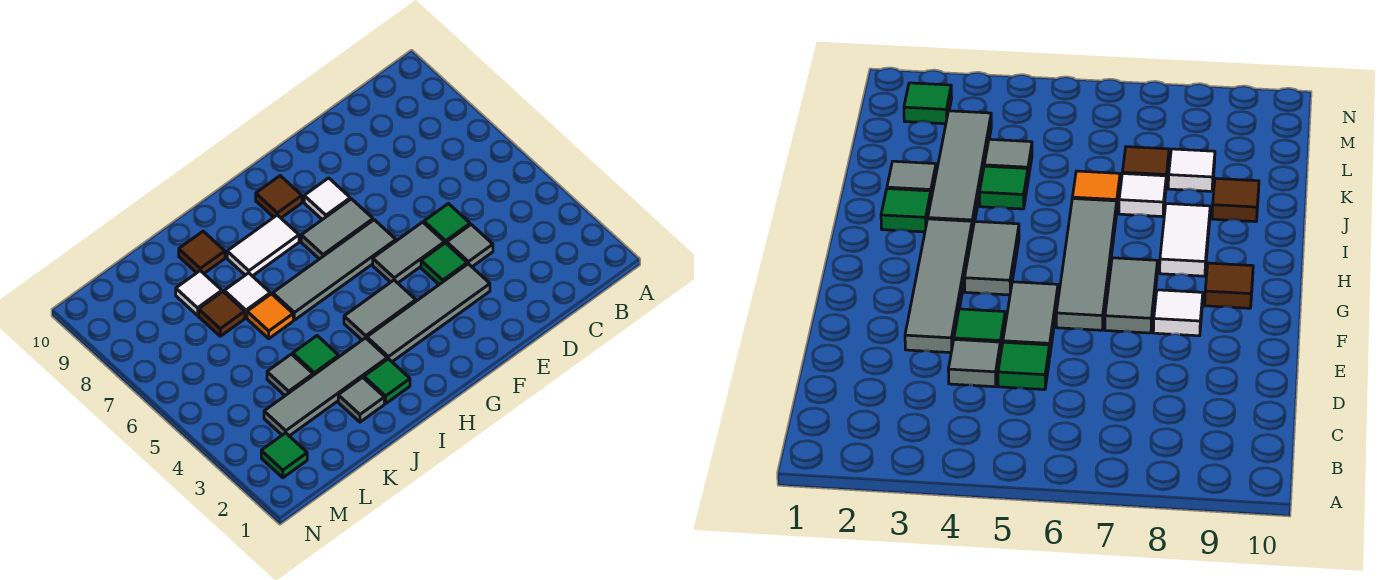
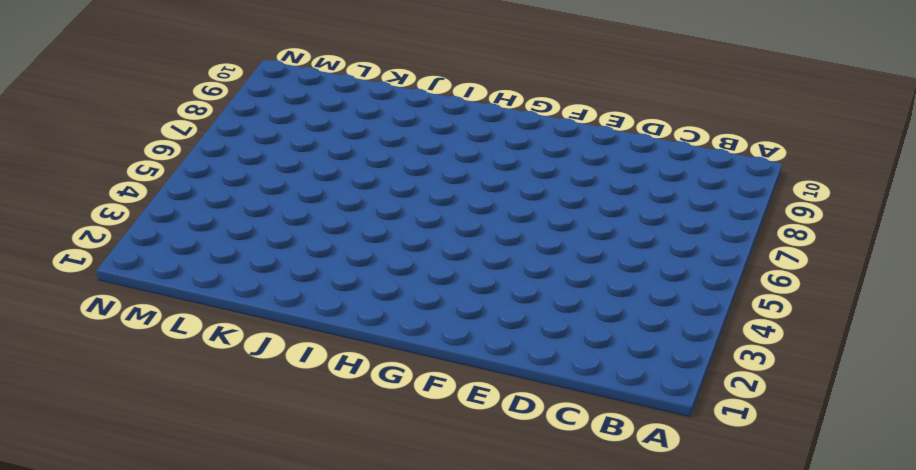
none -> grey 1x1 tile [447,225,493,267]
none -> green 1x1 tile [424,204,470,244]
none -> grey 1x4 tile [367,264,490,362]

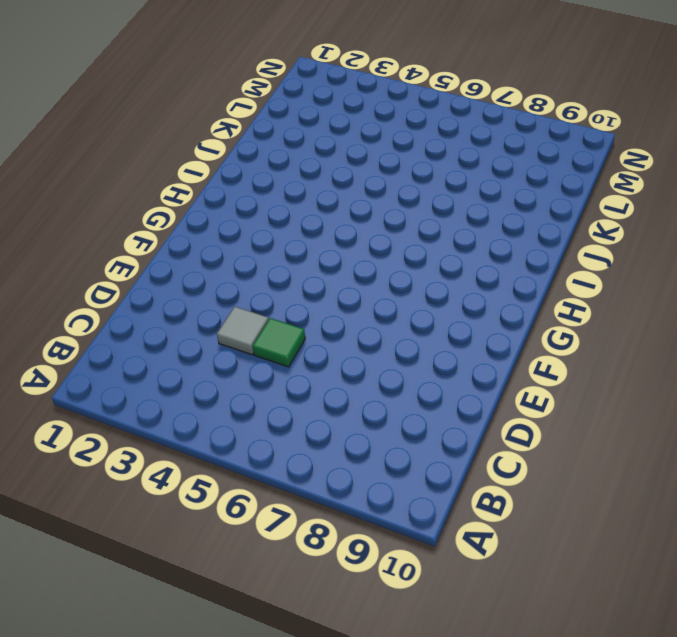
none -> grey 1x4 tile [367,264,490,362]
none -> green 1x1 tile [421,243,467,284]
none -> grey 1x2 tile [373,222,444,283]

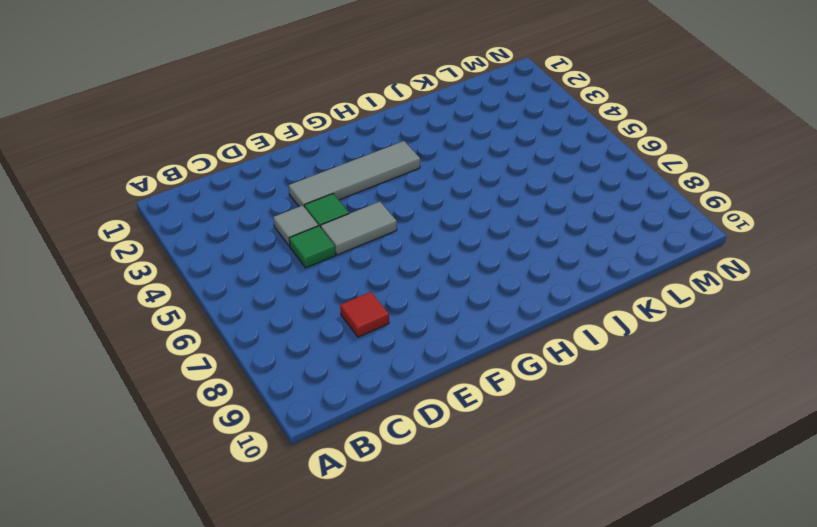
red 1x1 tile [340,292,389,337] -> none
none -> grey 1x4 tile [273,220,396,320]
none -> grey 1x2 tile [301,199,373,259]
none -> white 1x1 tile [304,178,350,220]

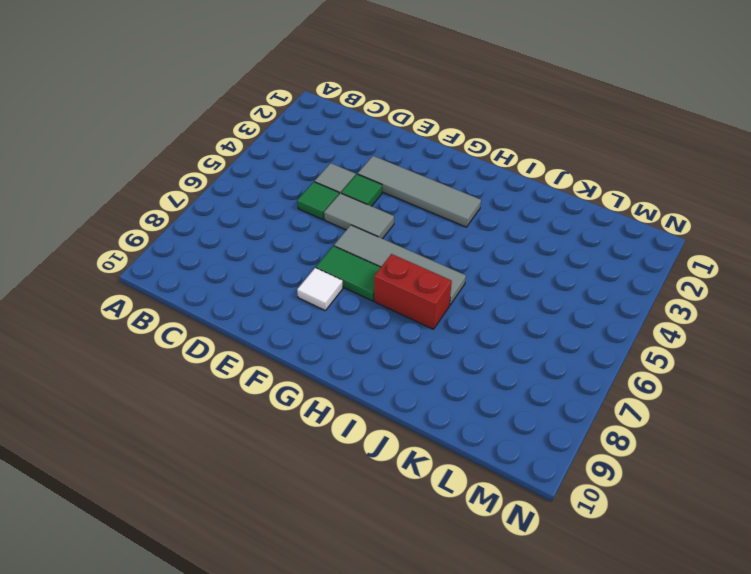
green 1x2 tile [316,246,381,301] -> grey 1x2 tile [301,199,373,259]
red 1x2 brick [374,254,452,329] -> none
none -> grey 1x2 tile [344,280,416,340]
none -> brown 1x1 tile [256,176,302,218]
none -> white 1x2 tile [227,215,299,276]

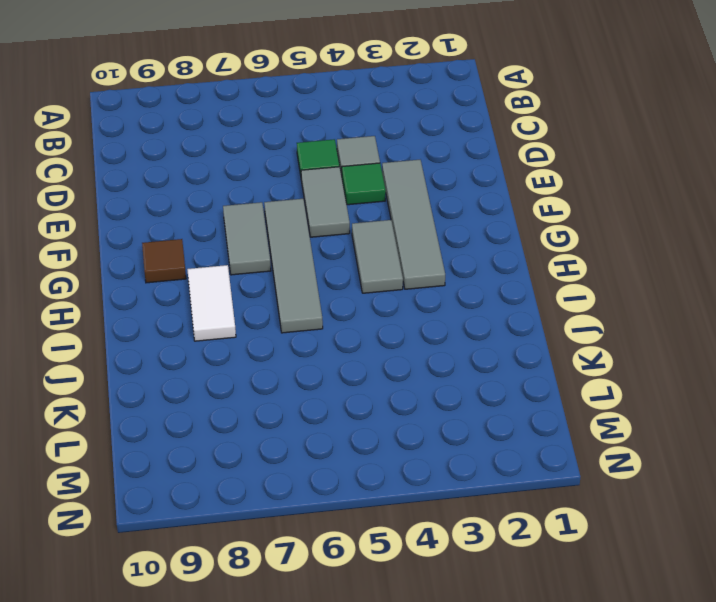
none -> white 1x1 tile [304,178,350,220]
none -> green 1x1 tile [364,359,410,403]
none -> grey 1x4 tile [264,338,387,436]

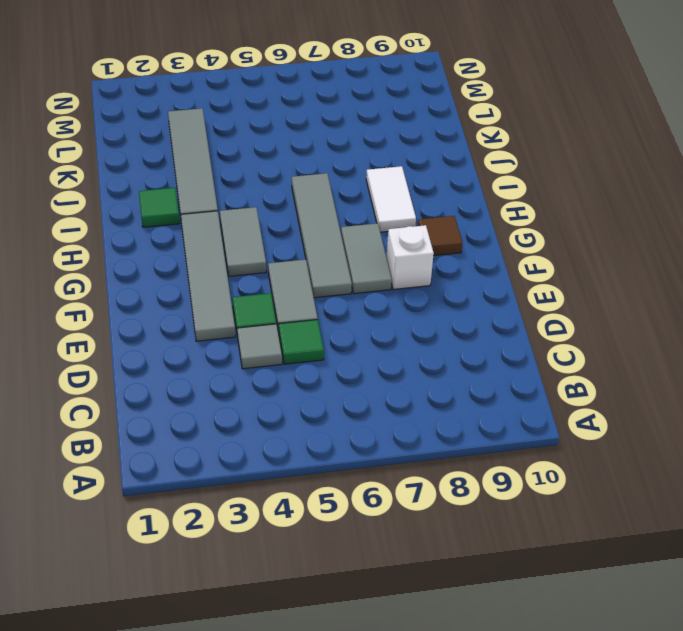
white 1x1 brick [386,225,434,290] -> white 1x1 tile [304,178,350,220]
none -> grey 1x1 tile [338,377,384,422]
none -> green 1x1 tile [293,336,339,375]
none -> orange 1x1 tile [247,294,293,339]

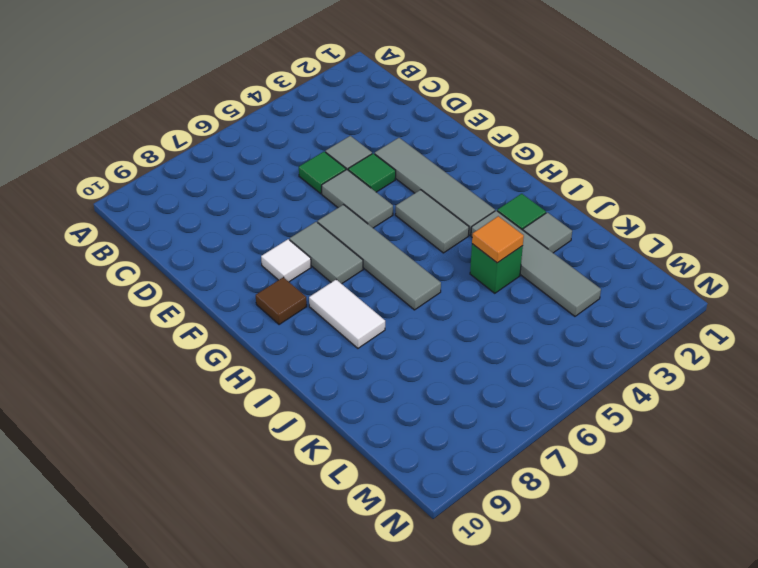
green 1x1 brick [470,244,523,293] -> green 1x1 tile [293,336,339,375]
orange 1x1 tile [472,216,524,263] -> orange 1x1 tile moved to [247,294,293,339]
none -> white 1x1 tile [224,273,270,318]
none -> brown 1x1 tile [179,231,225,273]
none -> grey 1x1 tile [267,354,313,396]

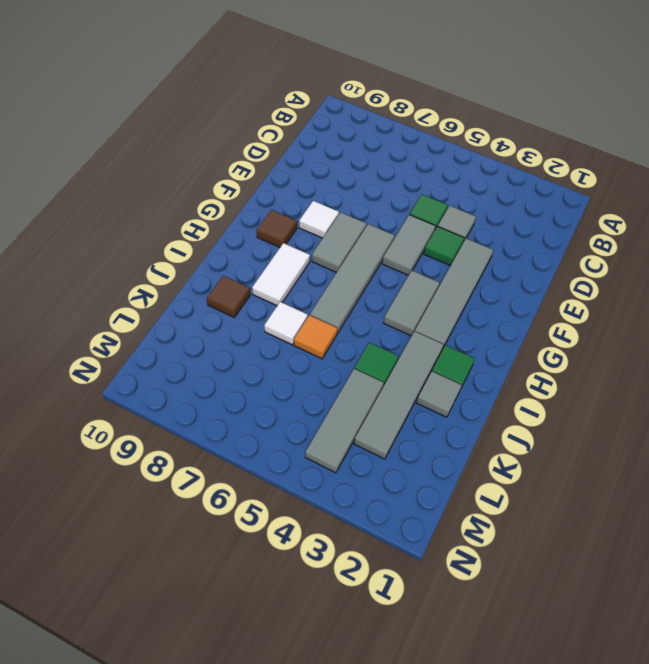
grey 1x3 tile [305,369,384,473] -> grey 1x1 tile [267,354,313,396]
none -> brown 1x1 tile [199,292,245,336]
none -> white 1x1 tile [176,271,222,315]
none -> green 1x1 tile [261,433,307,478]

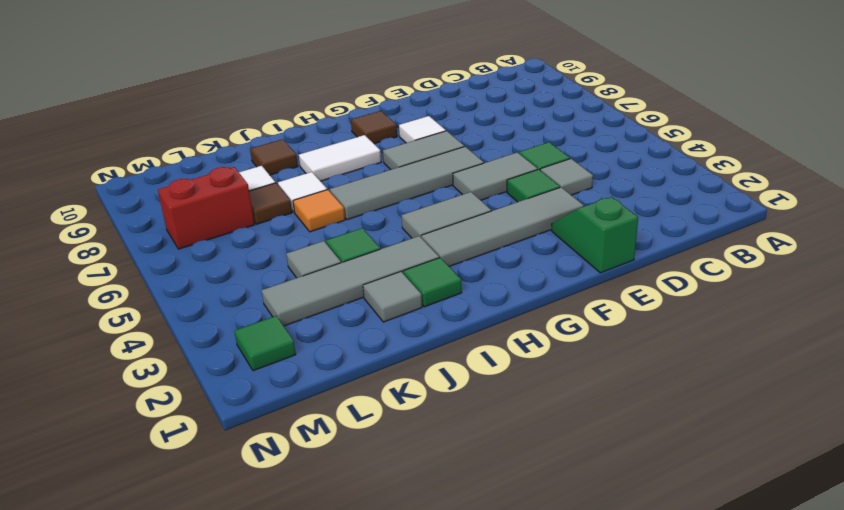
green 1x2 slope [551,197,638,273] -> none
red 1x2 brick [158,167,255,249] -> none

